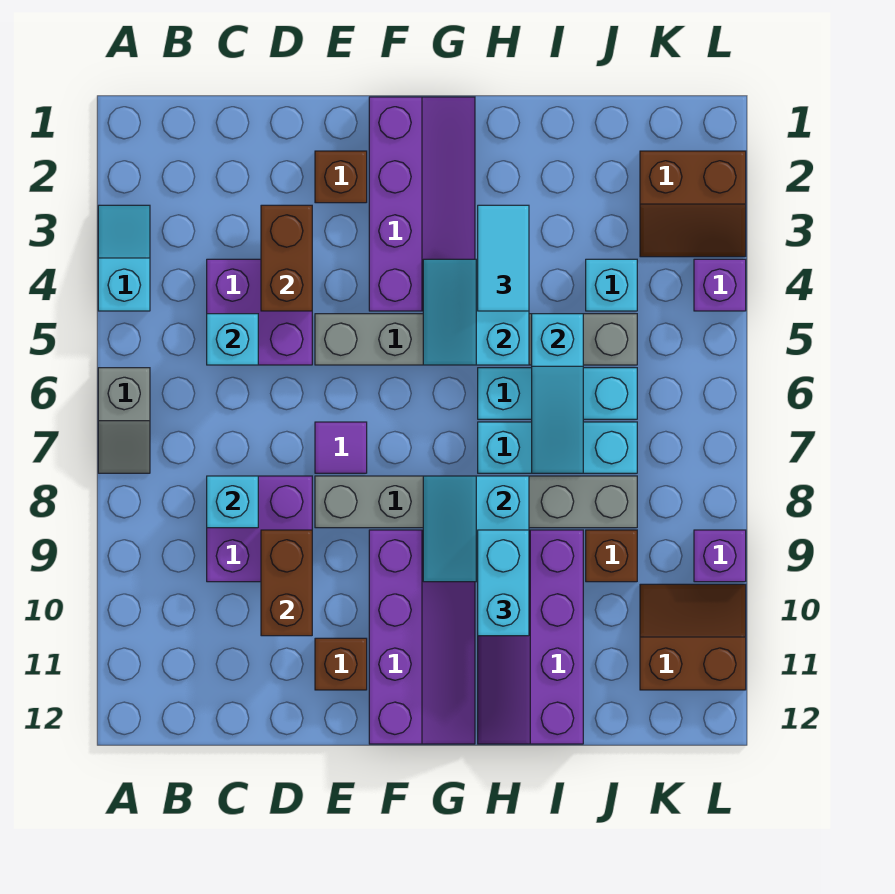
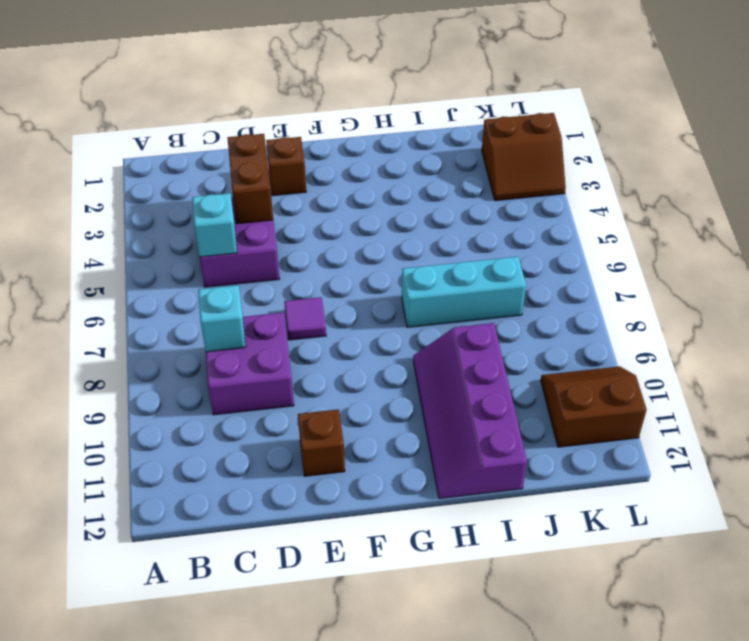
none -> cyan 1x2 slope [98,205,150,311]
none -> grey 1x2 slope [98,368,150,473]
none -> grey 1x6 brick [315,314,637,365]

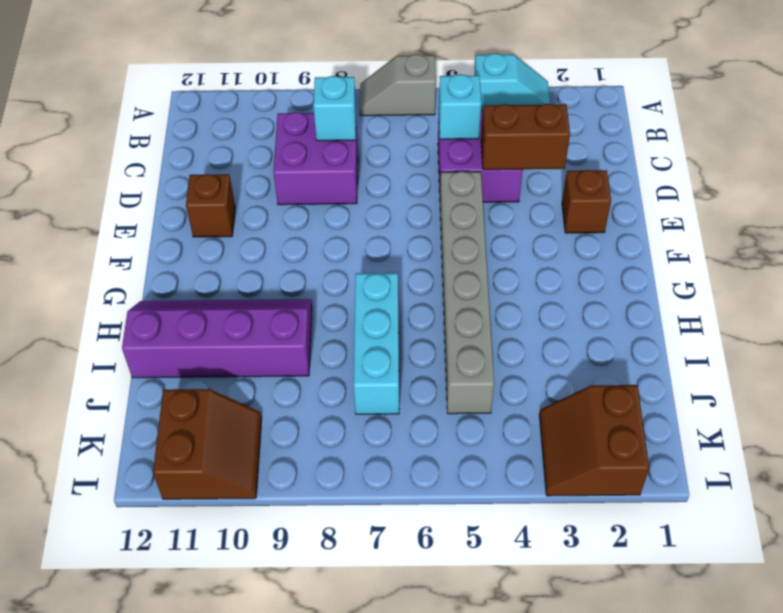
none -> purple 1x1 tile [315,422,367,473]
none -> grey 1x6 brick [315,476,637,528]
none -> purple 2x4 slope [369,97,475,311]

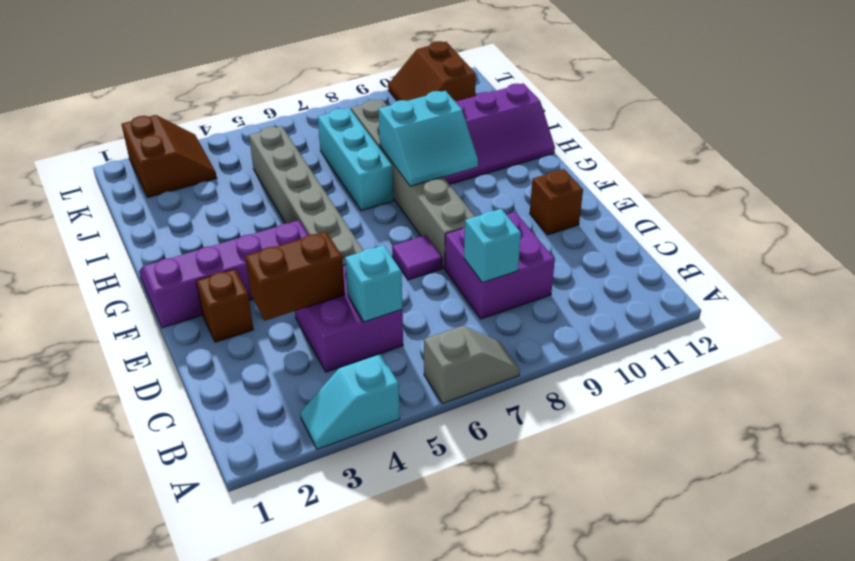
none -> purple 2x4 slope [369,530,475,744]
none -> cyan 1x3 brick [478,368,637,419]
none -> cyan 1x1 brick [586,259,637,311]

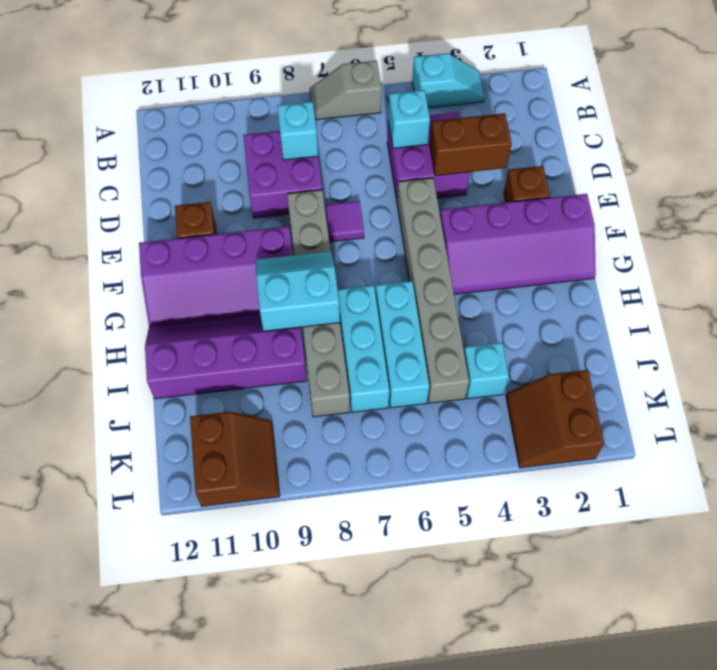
none -> brown 1x1 brick [586,530,637,582]
none -> purple 1x1 brick [694,259,746,311]
none -> purple 1x1 brick [694,530,746,582]

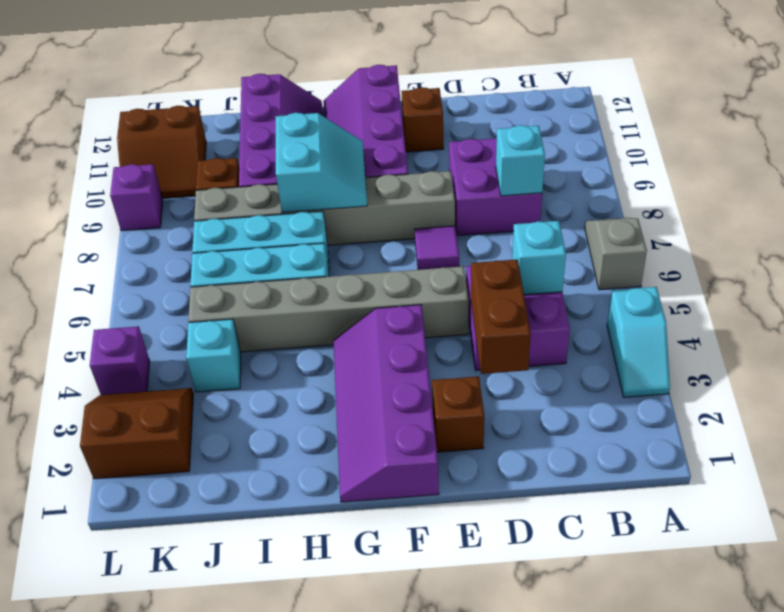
none -> brown 1x2 brick [261,530,312,636]
none -> cyan 2x2 slope [423,259,529,365]
none -> cyan 1x3 slope [532,314,583,473]

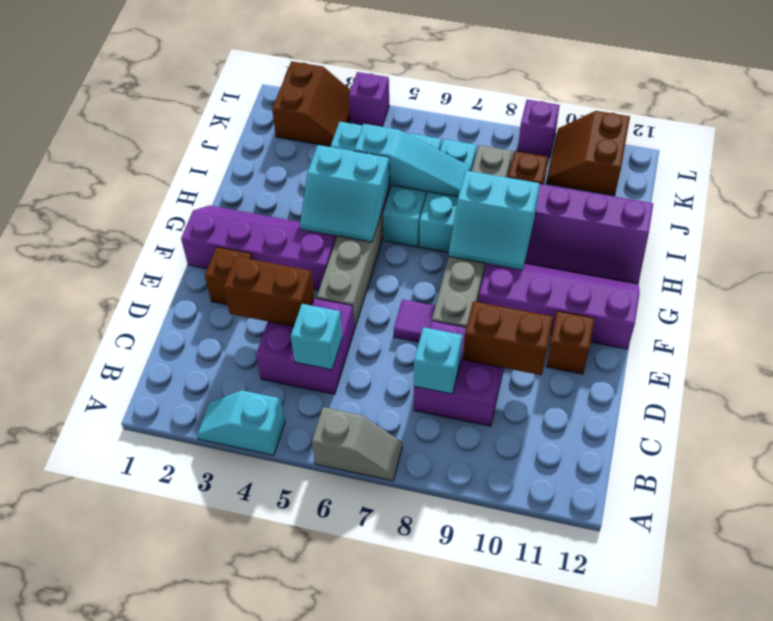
none -> cyan 1x2 tile [478,205,529,311]
none -> cyan 1x2 brick [478,530,529,636]

